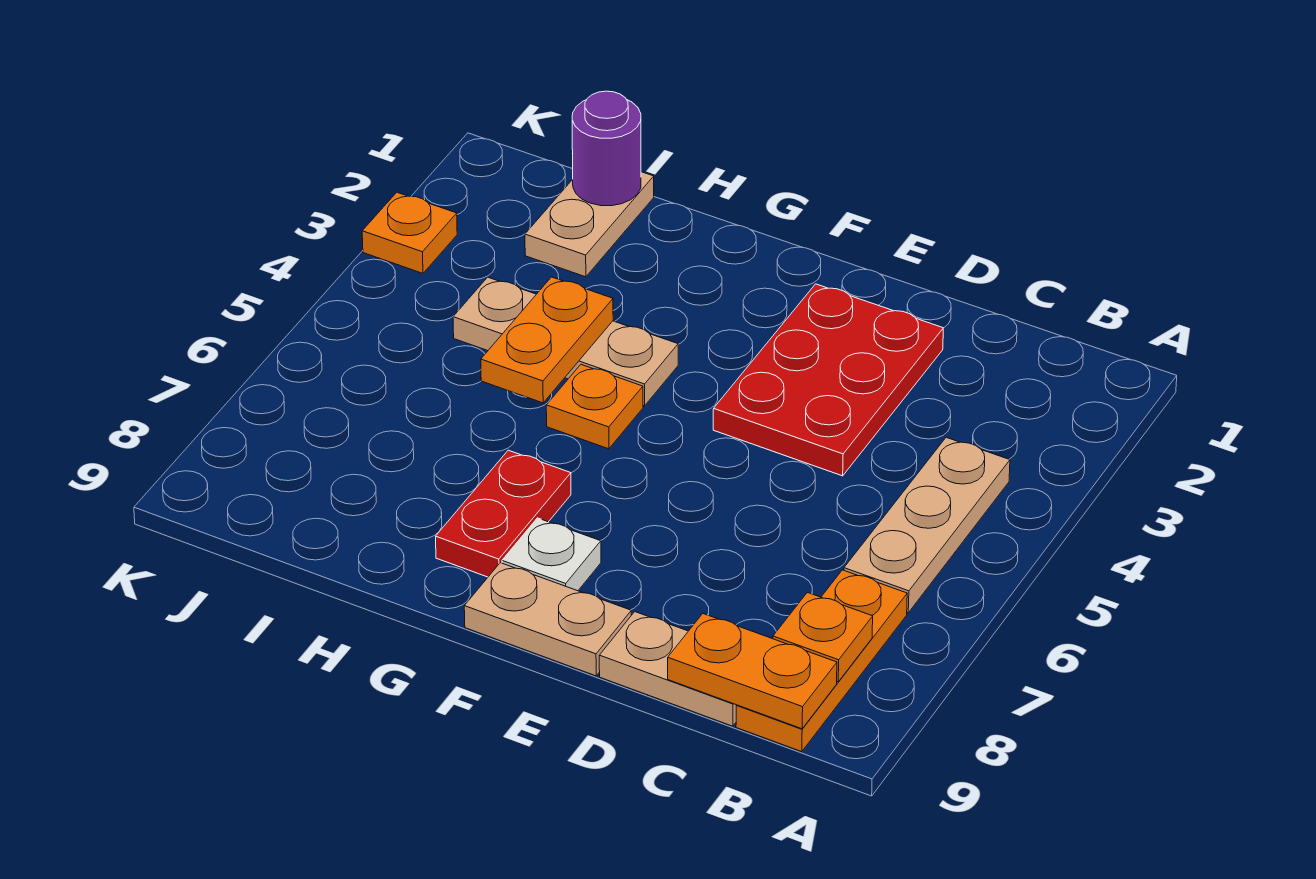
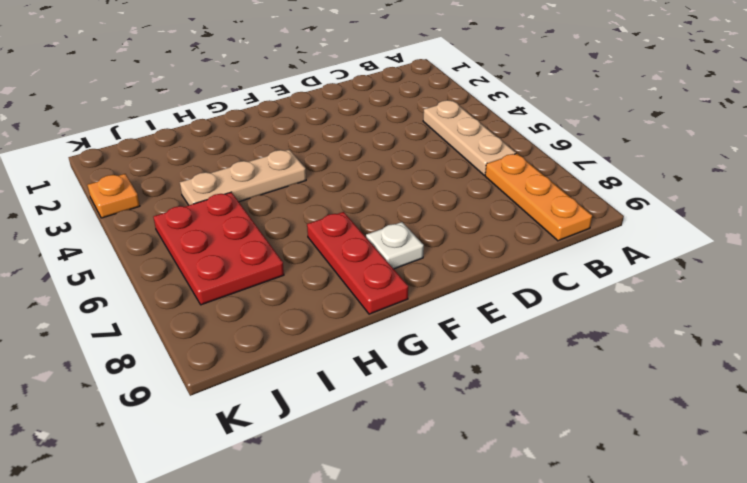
red 1x3 plate [307,212,408,314] -> red 1x2 plate [436,450,571,577]
red 2x3 plate [153,192,284,305] -> red 2x3 plate moved to [713,284,943,476]
none -> tan 1x2 plate [599,612,737,726]
none -> tan 1x2 plate [464,563,631,676]
none -> orange 1x1 plate [546,365,643,449]

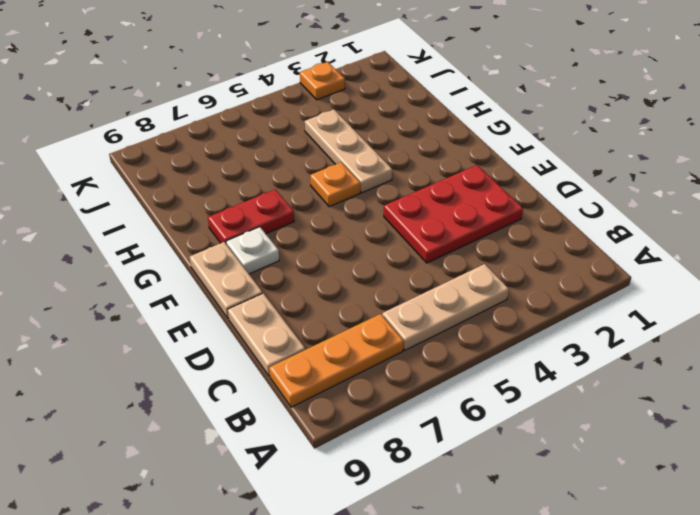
none -> tan 1x2 plate [525,172,654,277]
none -> orange 1x1 plate [773,592,873,682]
none -> orange 1x2 plate [668,614,837,729]

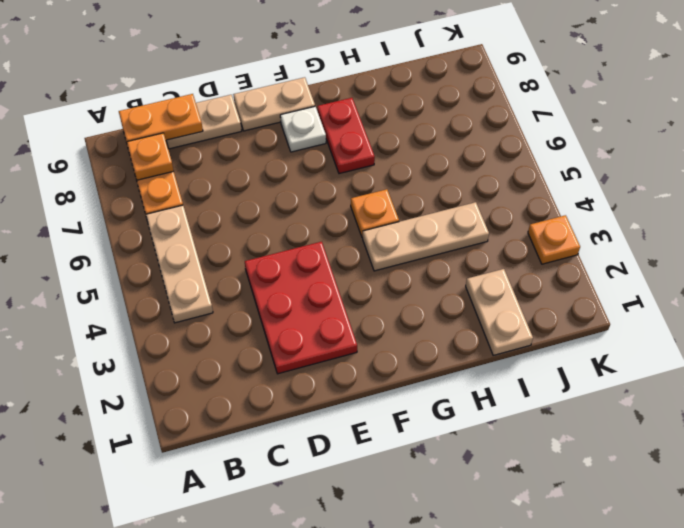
none -> orange 1x2 plate [481,277,613,403]
none -> purple 1x1 round brick [572,91,641,206]

